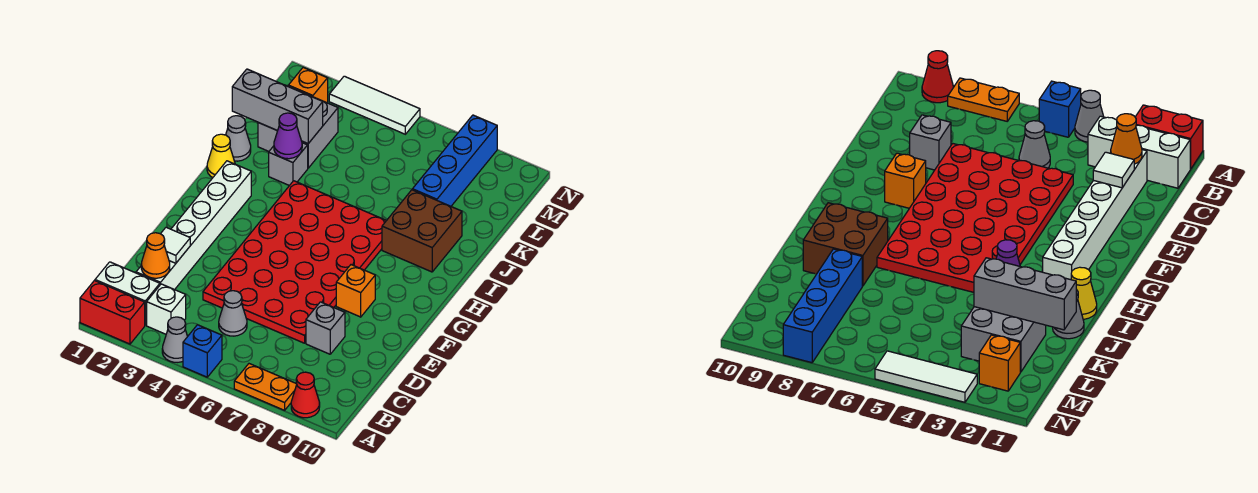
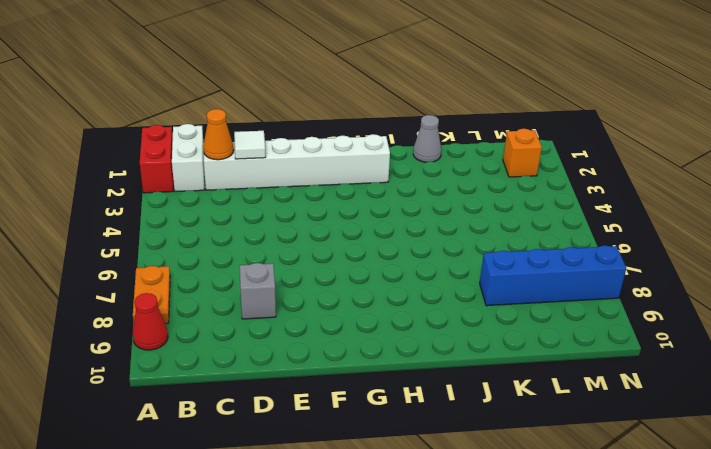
none -> grey 1x1 cone [162,317,188,362]
none -> blue 1x1 brick [183,325,222,377]
none -> white 1x1 brick [147,284,186,334]

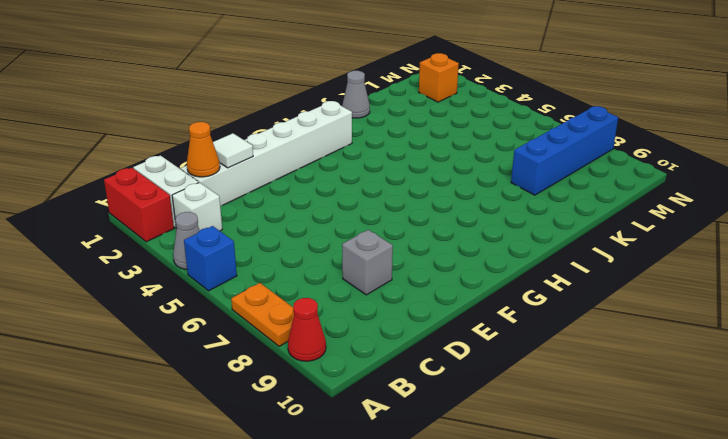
none -> grey 1x1 cone [219,291,247,336]
none -> red 4x6 plate [203,181,386,343]
none -> orange 1x1 brick [336,265,375,317]

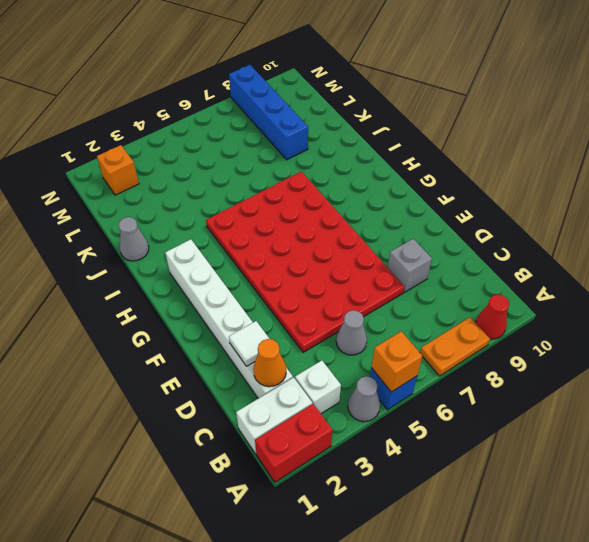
orange 1x1 brick [371,331,422,392] -> orange 1x1 brick moved to [336,265,375,317]
none -> yellow 1x1 cone [207,134,235,178]
none -> brown 2x2 brick [382,190,462,272]
none -> grey 1x1 brick [269,143,308,186]

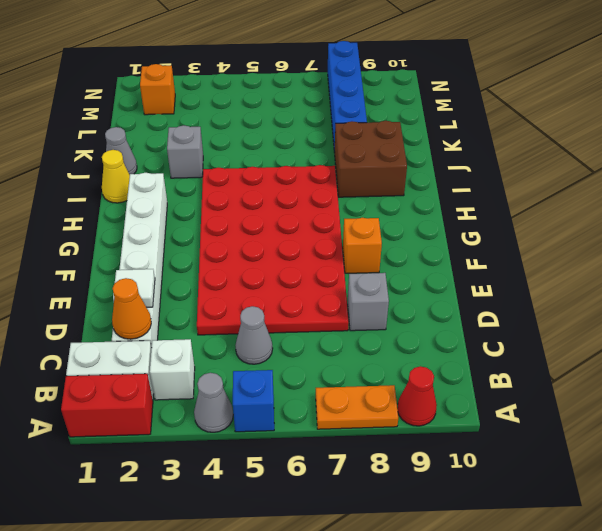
none -> grey 2x2 brick [258,86,338,168]
none -> white 1x3 tile [329,76,420,134]
none -> purple 1x1 cone [274,113,302,159]

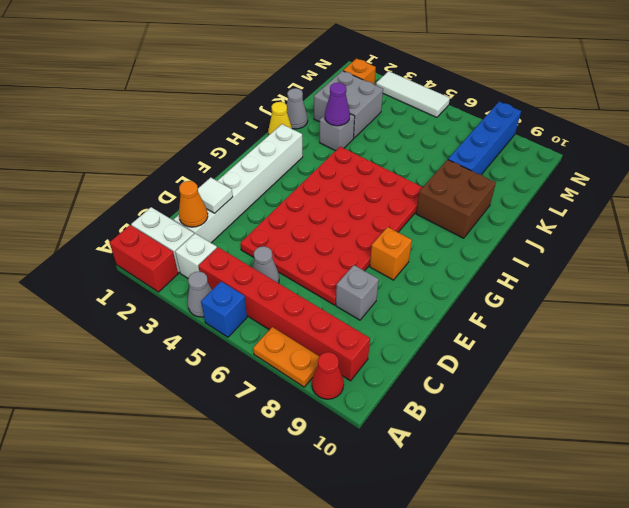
red 1x6 brick [199,247,370,381] -> none
none -> grey 1x3 brick [232,69,323,144]

